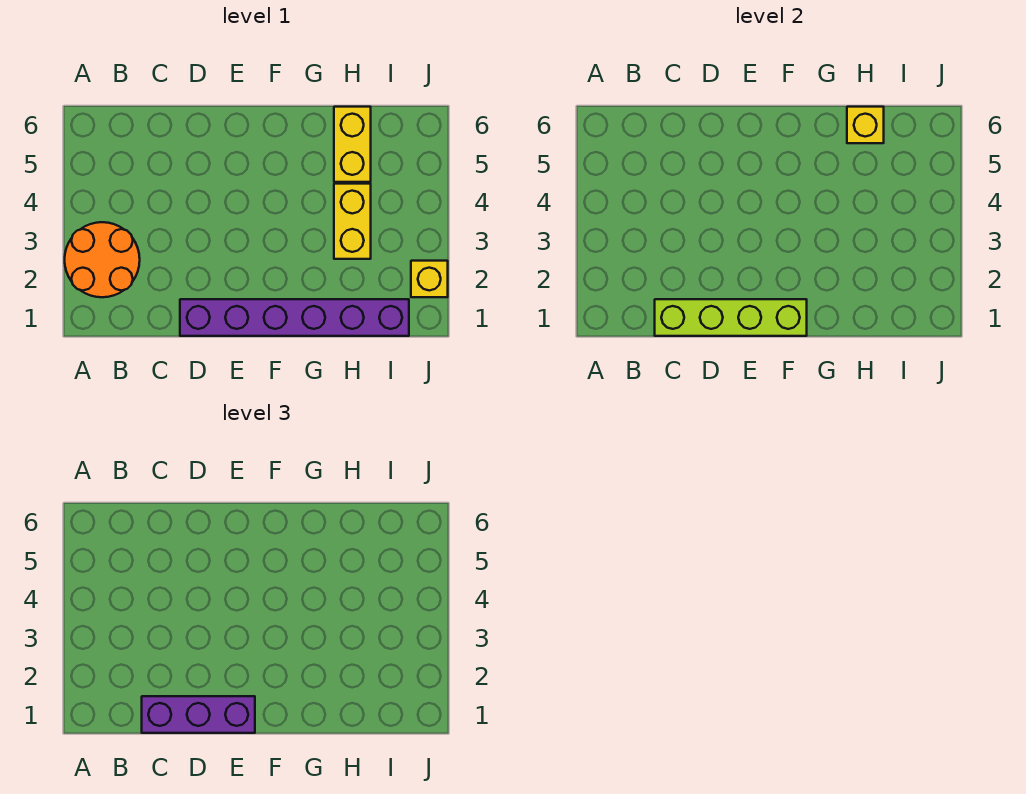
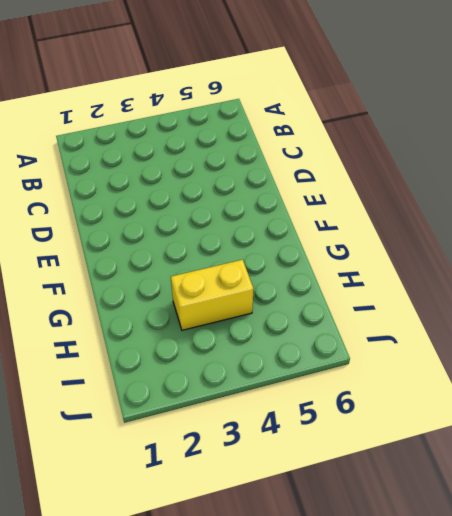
none -> orange 2x2 round brick [65,222,140,297]
none -> purple 1x6 brick [180,299,409,336]

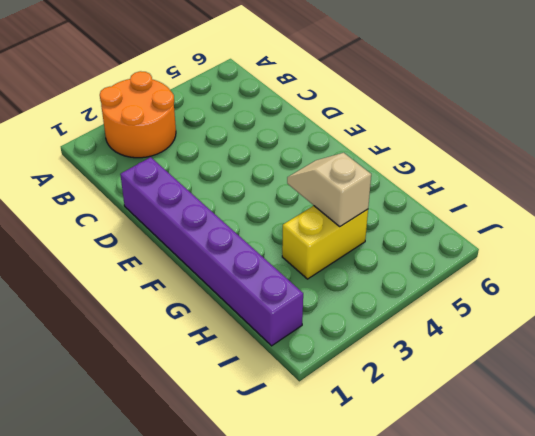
tan 1x2 slope [287,153,371,226] -> none
none -> yellow 1x2 brick [334,107,371,182]
none -> yellow 1x1 brick [411,261,448,297]

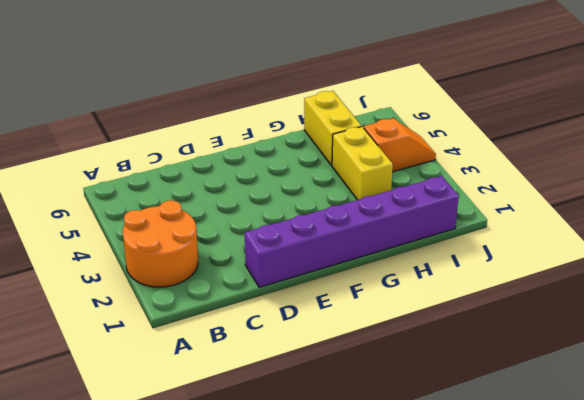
orange 1x2 slope [364,118,436,172] -> none
none -> yellow 1x1 brick [411,261,448,297]
none -> lime 1x4 brick [655,299,807,336]

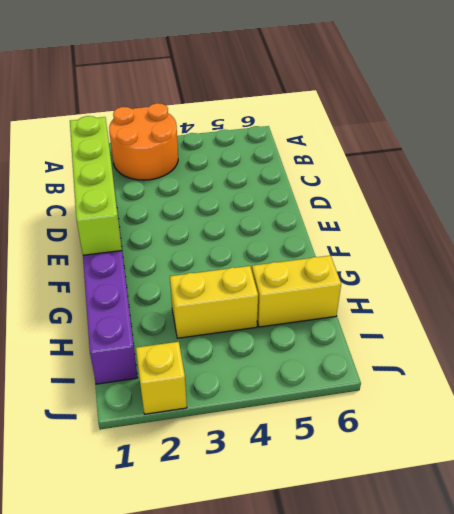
none -> yellow 1x1 brick [847,107,884,143]
none -> purple 1x3 brick [142,696,255,733]

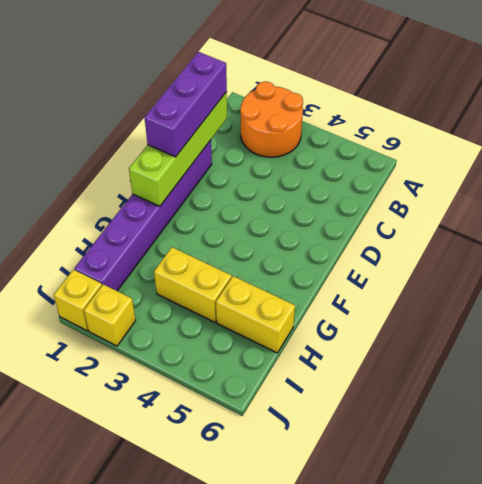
yellow 1x1 brick [54,270,102,331] -> yellow 1x1 brick moved to [847,107,884,143]

